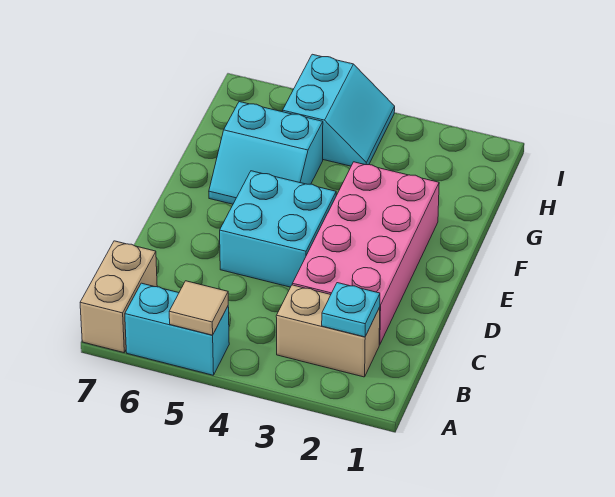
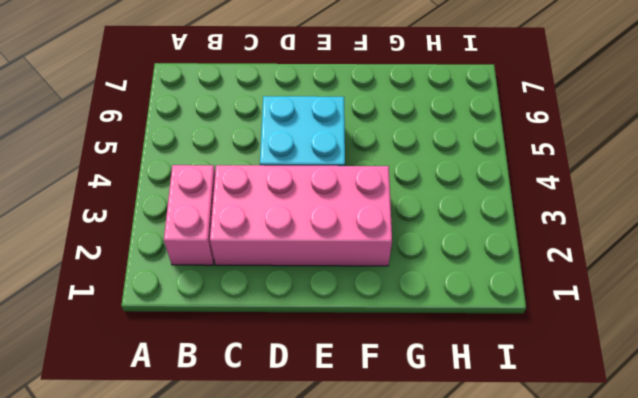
pink 1x2 brick [164,165,215,265] -> tan 1x2 brick [276,285,380,377]
none -> cyan 1x2 brick [125,283,229,375]
none -> tan 1x2 brick [80,241,157,353]

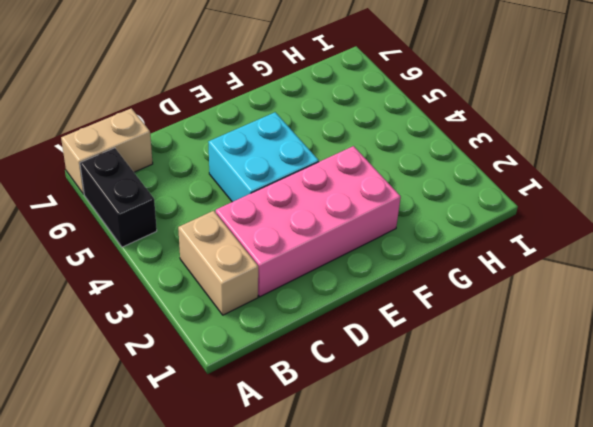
black 1x2 brick [80,148,157,247] -> cyan 1x2 brick [125,283,229,375]
none -> cyan 2x2 slope [209,102,323,204]
none -> cyan 2x2 slope [283,54,395,166]

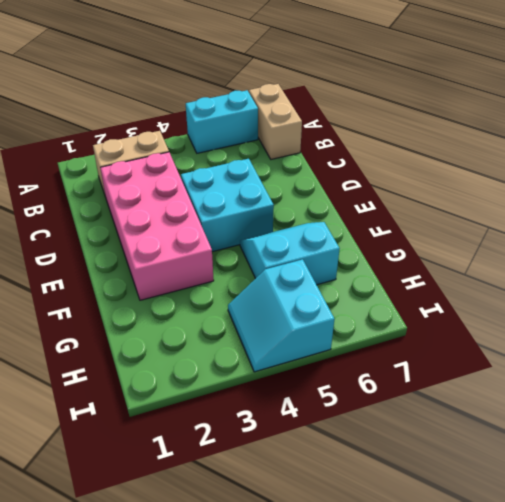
none -> tan 1x1 tile [169,281,228,335]
none -> cyan 1x1 plate [322,283,380,337]

